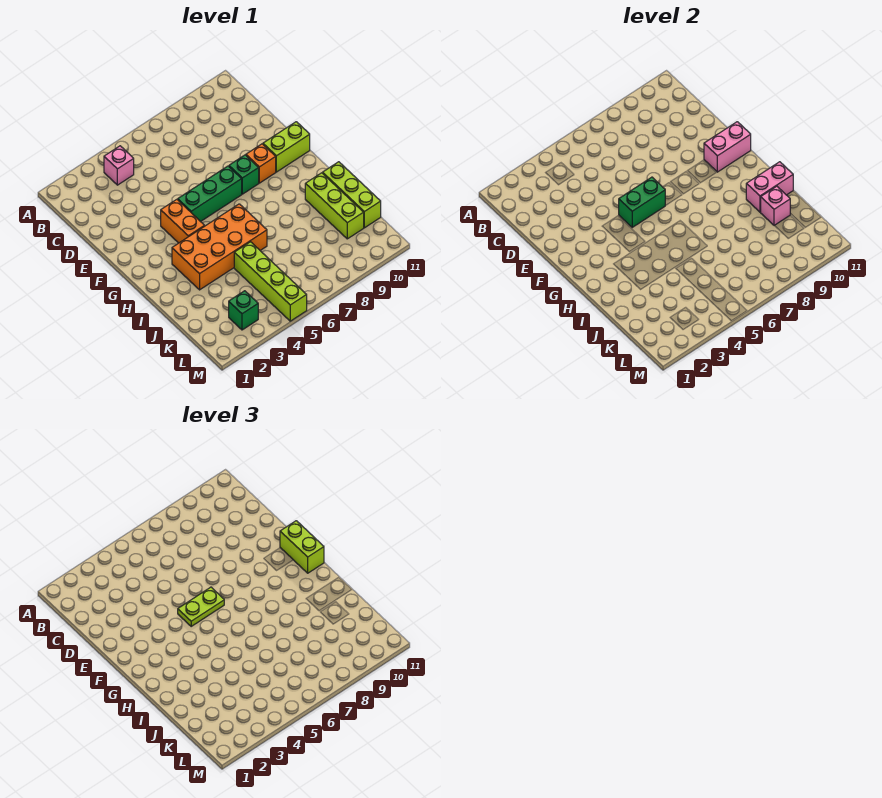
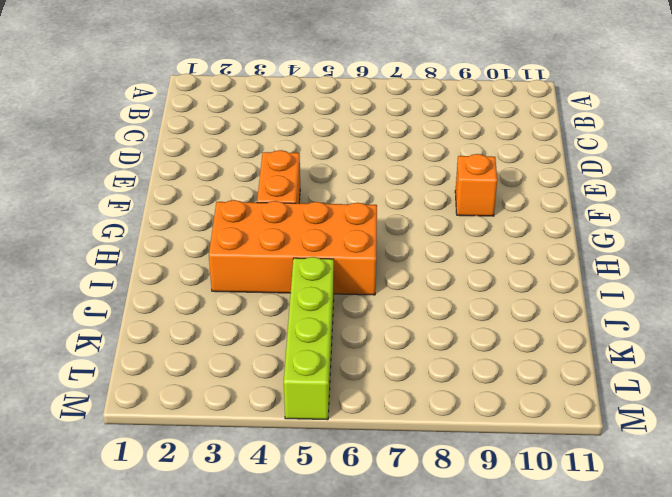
none -> pink 1x1 brick [104,146,134,185]
none -> green 1x3 brick [178,166,242,222]
none -> green 1x1 brick [229,155,259,194]

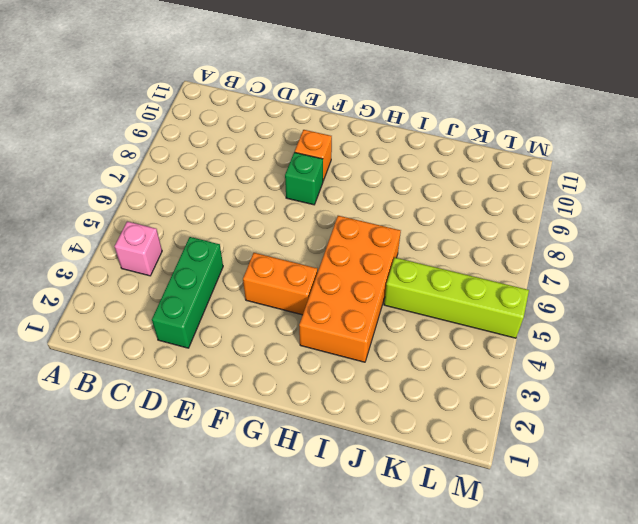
green 1x3 brick [152,237,223,348] -> green 1x3 brick moved to [178,166,242,222]
none -> lime 1x2 brick [263,122,310,172]
none -> lime 1x3 brick [305,173,364,239]
none -> lime 1x3 brick [323,162,381,228]

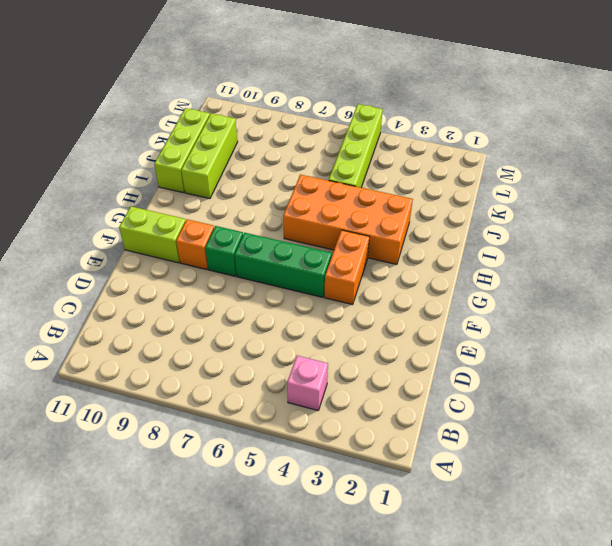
none -> green 1x1 brick [229,291,258,330]
none -> green 1x2 brick [619,177,665,227]
none -> pink 1x2 brick [704,122,751,172]

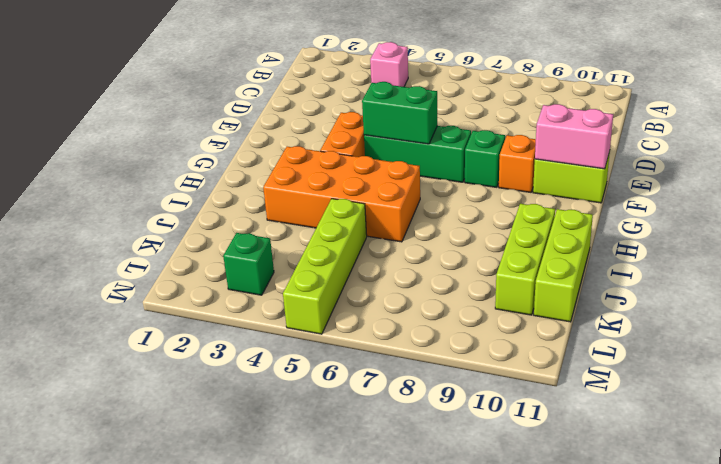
none -> pink 1x2 brick [746,162,793,212]
none -> pink 1x1 brick [761,186,790,225]
none -> lime 1x2 plate [178,587,224,626]

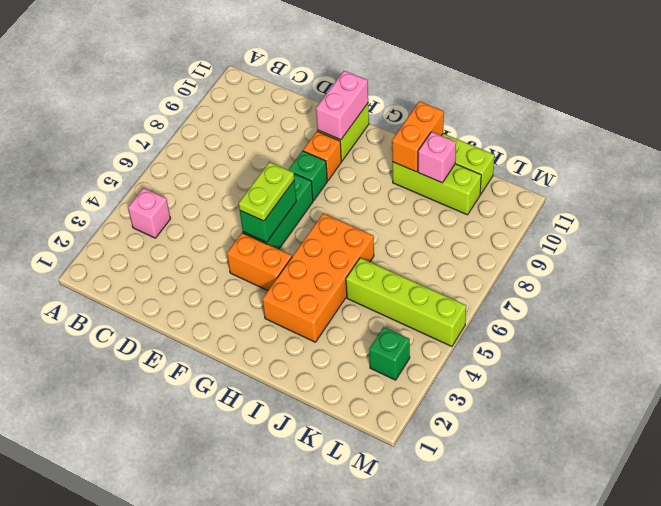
orange 1x2 brick [392,101,444,172] -> pink 1x2 brick [746,162,793,212]
none -> lime 1x2 brick [280,521,324,573]

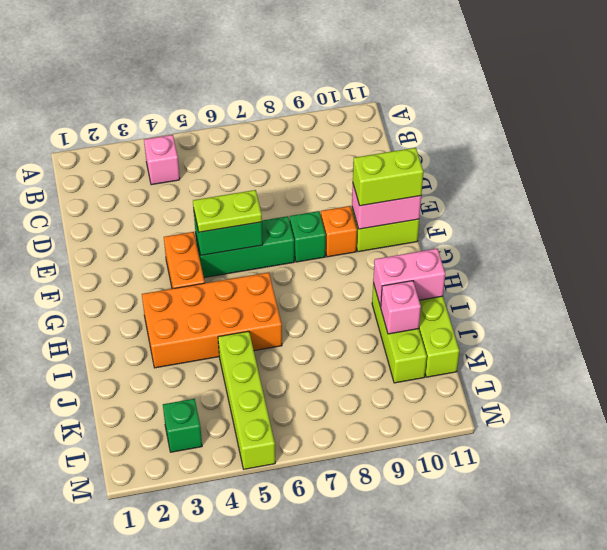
lime 1x2 brick [353,148,423,206] -> lime 1x2 brick turned to [280,521,324,573]

